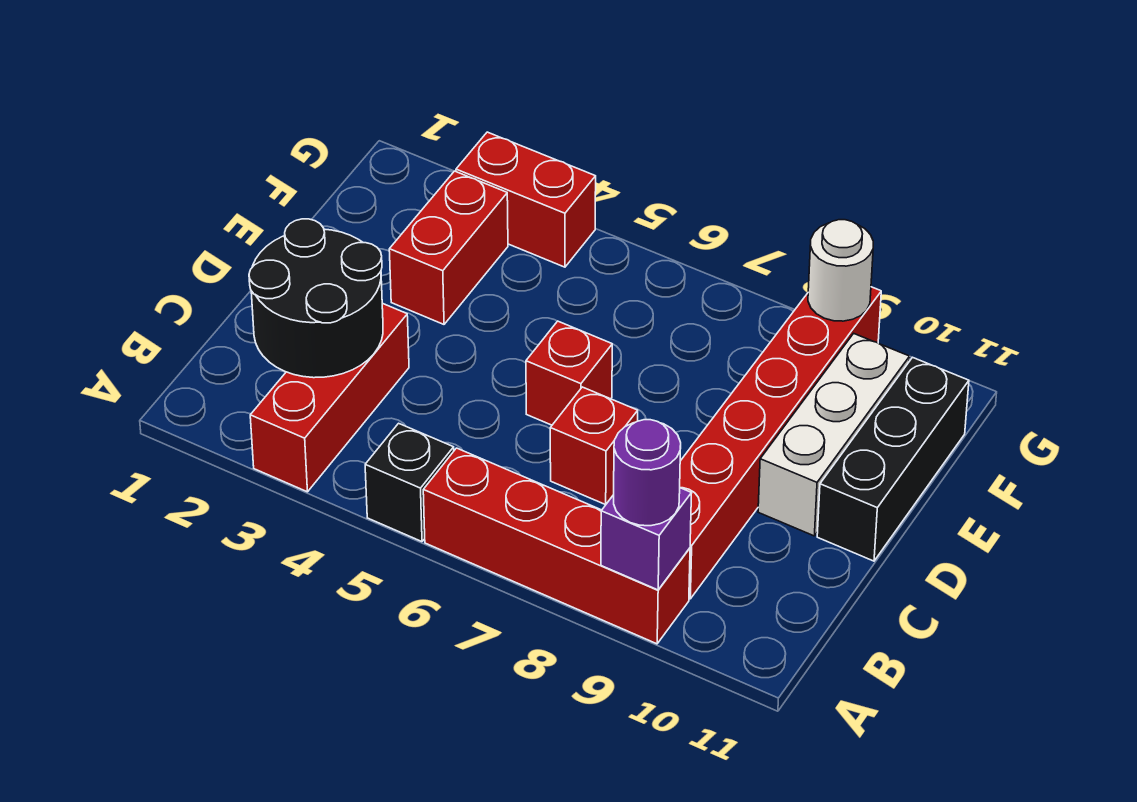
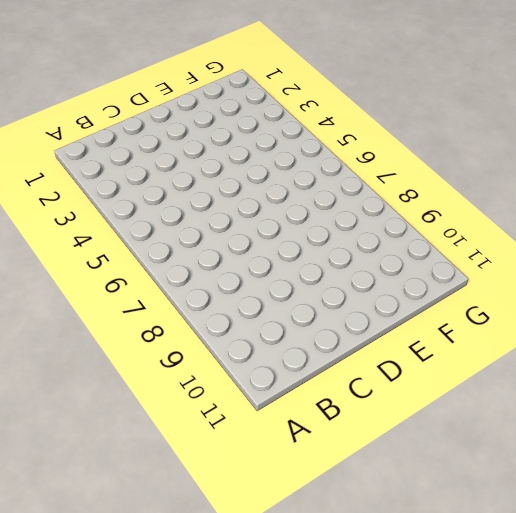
none -> red 1x3 brick [250,303,409,492]
none -> black 1x1 brick [365,423,454,542]
none -> red 1x4 brick [423,448,690,644]

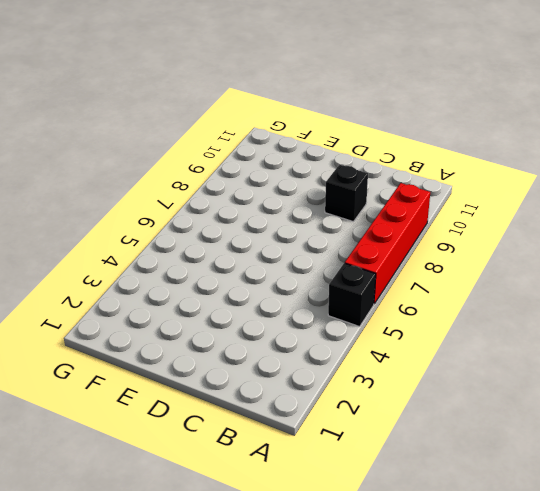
black 1x1 brick [325,165,368,222] -> red 1x6 brick [680,287,881,599]
none -> red 1x3 brick [250,303,409,492]
none -> red 1x1 brick [550,387,638,505]
none -> red 1x1 brick [526,321,612,425]

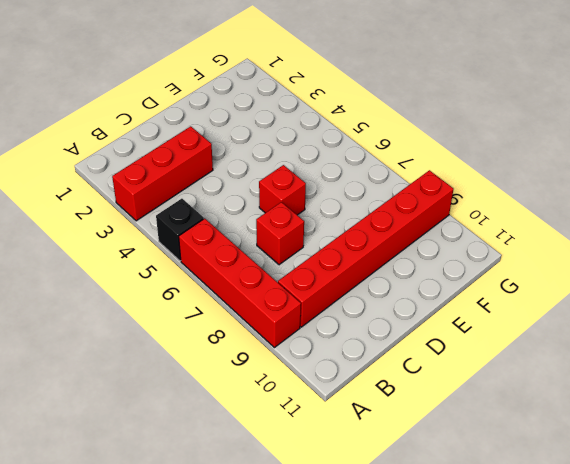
none -> white 1x3 brick [758,333,910,536]
none -> black 1x3 brick [817,357,969,561]
none -> red 1x2 brick [389,171,508,324]

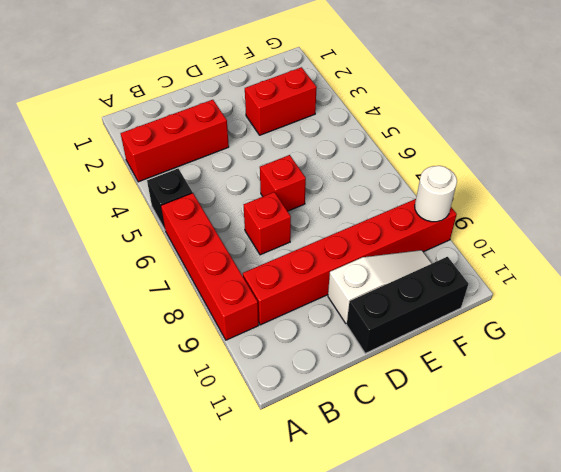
white 1x3 slope [328,250,432,323] -> white 1x3 brick [758,333,910,536]
none -> red 1x2 brick [456,132,596,267]
none -> purple 1x1 brick [601,488,692,590]
none -> black 2x2 round brick [249,219,383,378]

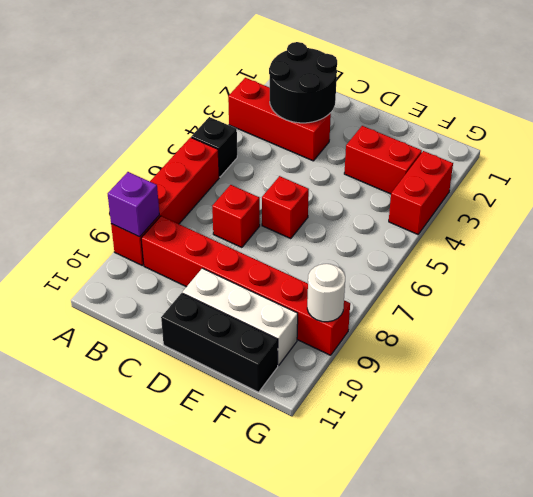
none -> purple 1x1 round brick [614,420,681,526]

